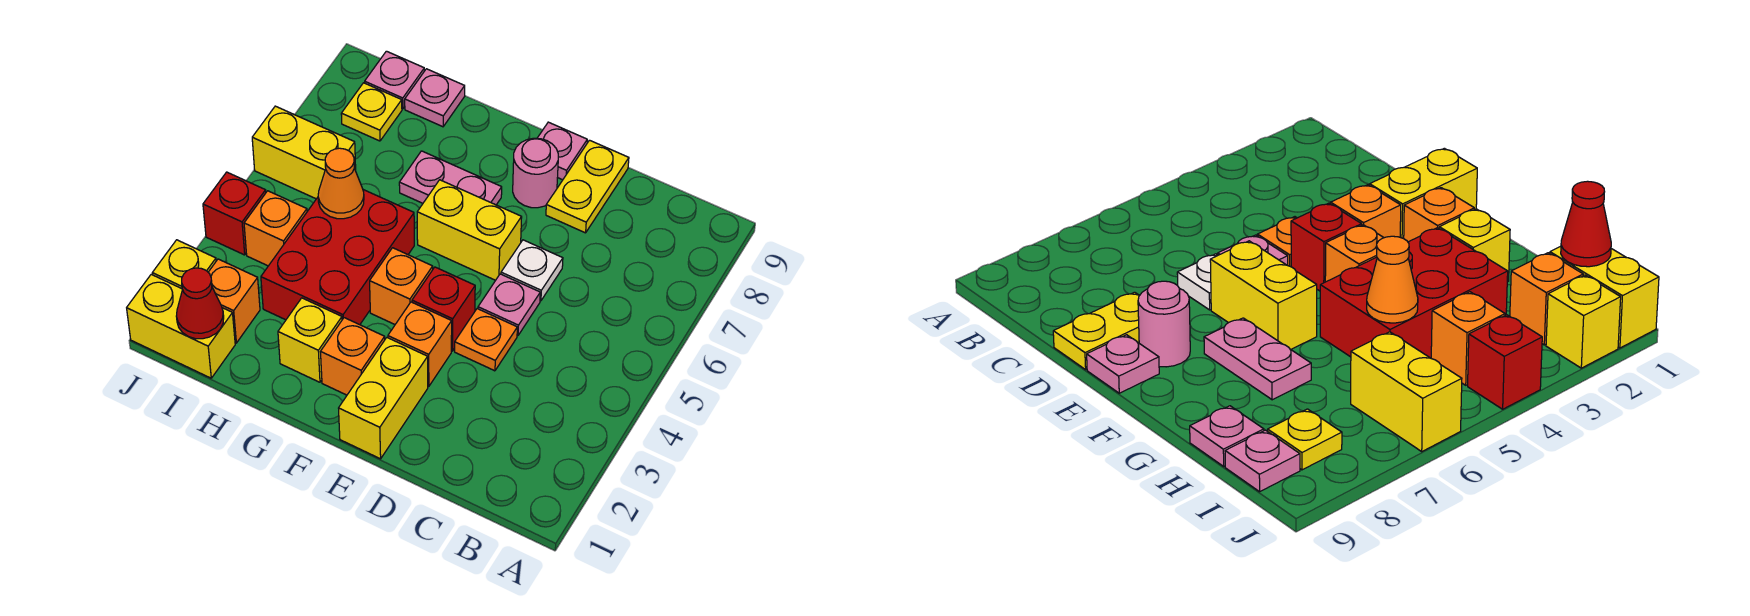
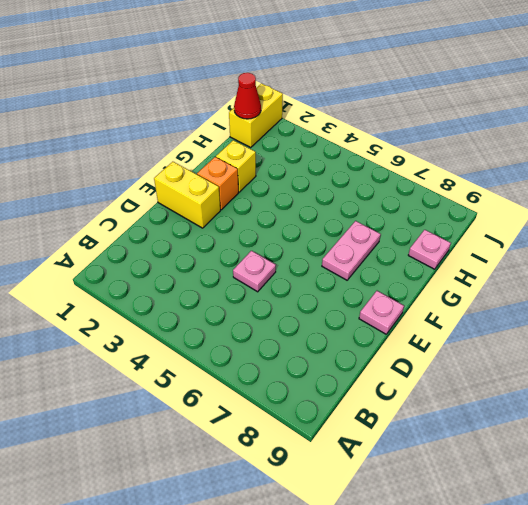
none -> orange 1x1 plate [455,309,517,371]
none -> white 1x1 plate [501,240,563,301]
none -> yellow 1x2 plate [546,140,629,233]

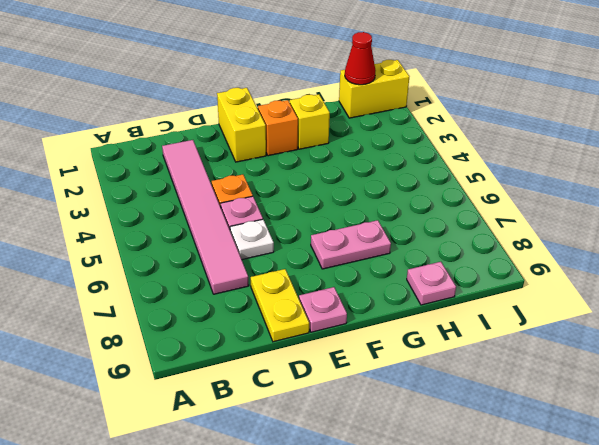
pink 1x6 tile [162,140,249,294] -> none
none -> orange 1x1 brick [388,302,452,387]
none -> red 1x1 brick [412,267,475,351]
none -> yellow 1x2 brick [417,180,522,280]

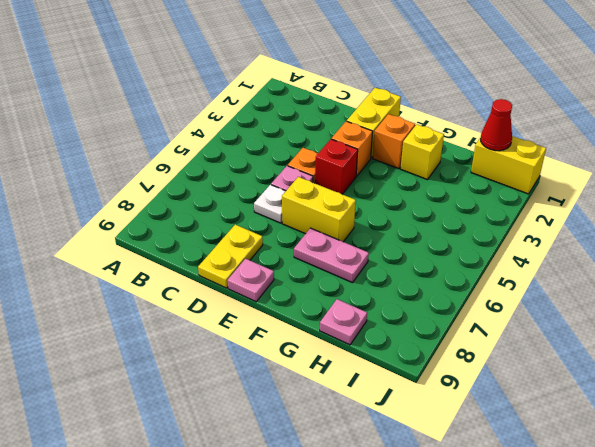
none -> pink 1x1 round brick [513,138,558,208]
none -> orange 1x1 brick [370,248,433,324]
none -> red 2x3 brick [261,190,414,325]

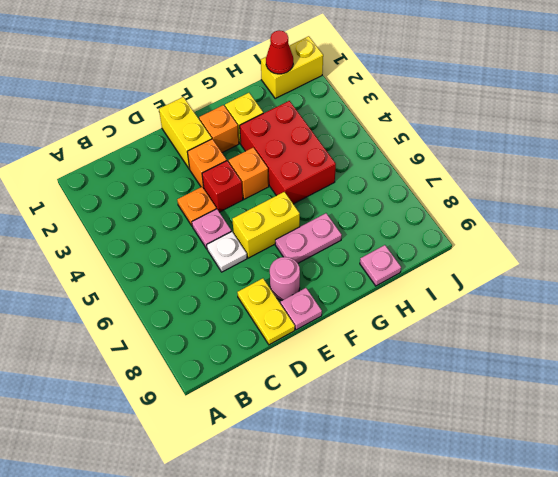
none -> orange 1x1 brick [208,259,260,343]
none -> orange 1x1 brick [244,191,307,266]
none -> yellow 1x2 brick [252,106,356,199]

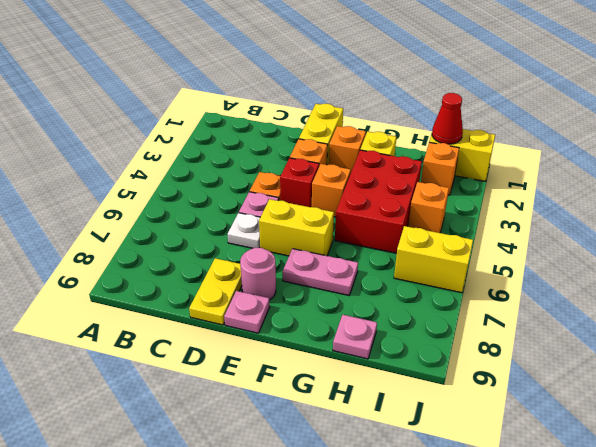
none -> yellow 1x1 plate [341,83,402,141]
none -> pink 1x1 plate [365,51,424,109]
none -> yellow 1x1 brick [152,240,216,289]

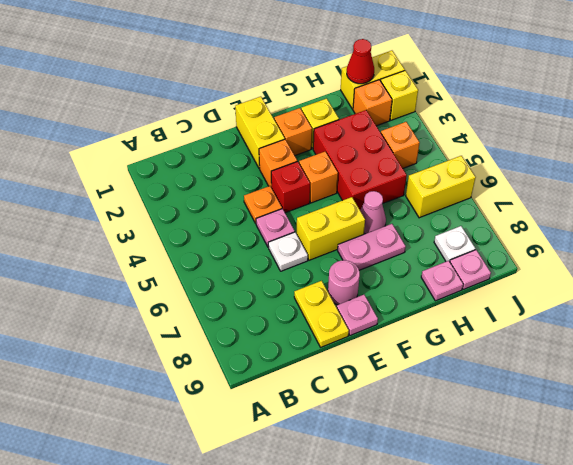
pink 1x1 cone [360,191,386,234] -> none
white 1x1 plate [434,226,475,262] -> yellow 1x1 plate [341,83,402,141]
none -> red 1x1 brick [203,172,266,255]
none -> orange 1x1 cone [318,148,364,219]

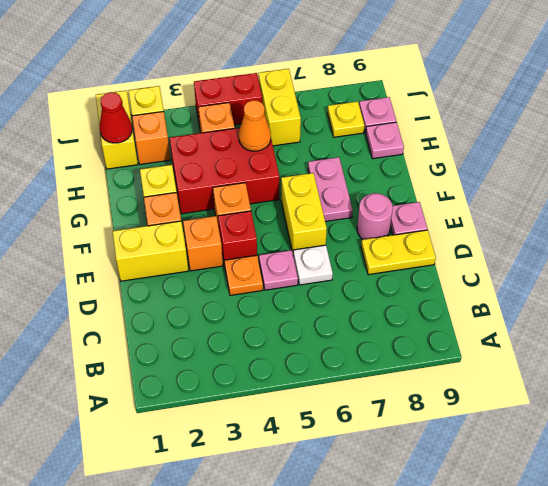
red 1x2 brick [194,73,262,126] -> red 1x1 brick [203,172,266,255]

